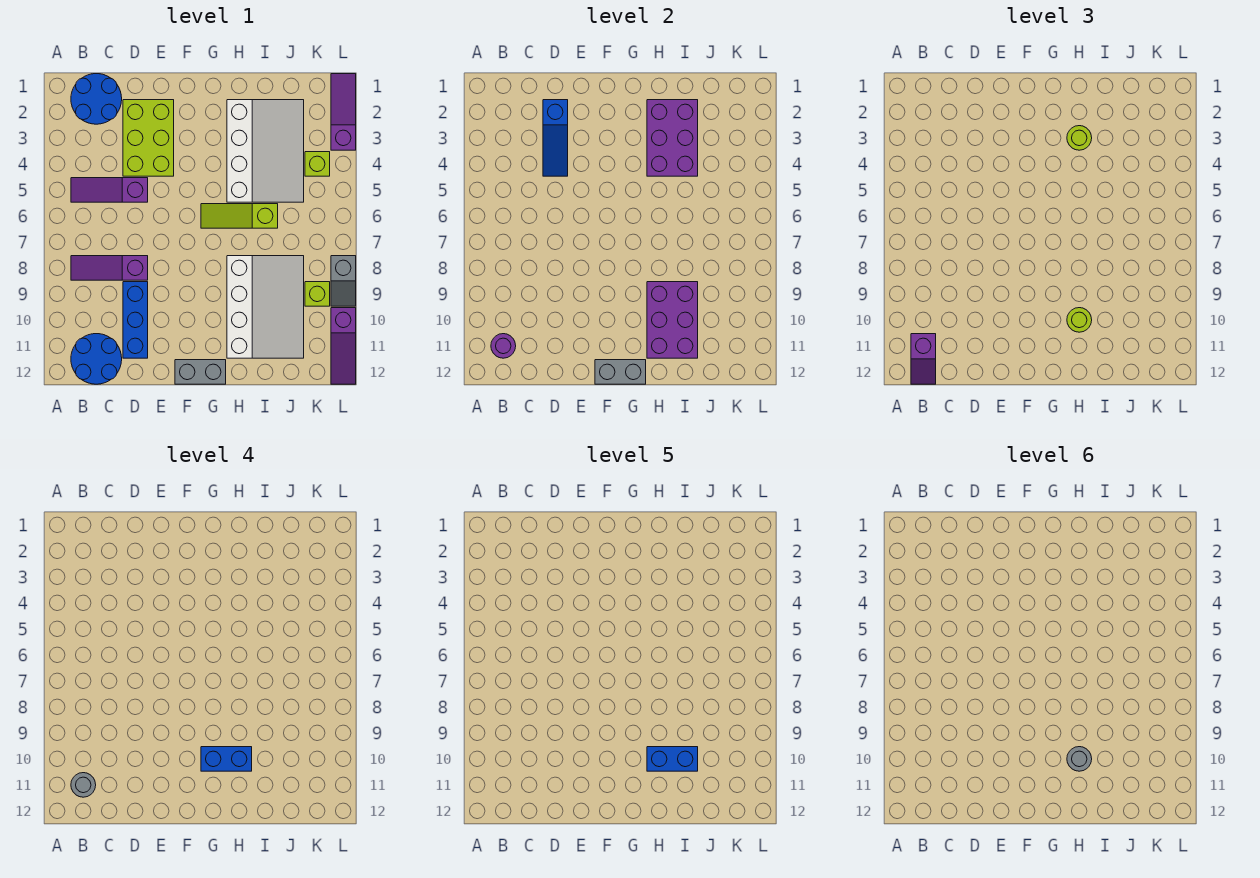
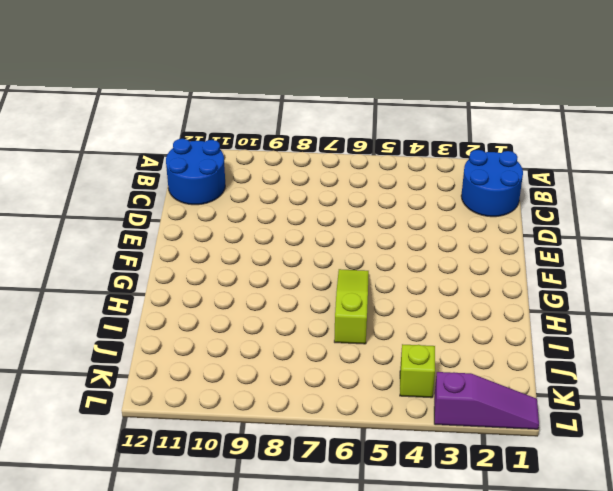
none -> purple 1x3 slope [71,178,148,202]
none -> purple 1x3 slope [71,256,148,280]
none -> lime 2x3 brick [123,100,174,176]

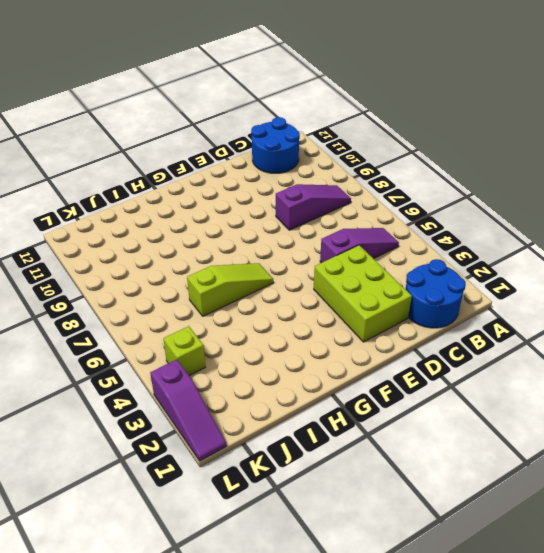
none -> blue 1x3 brick [123,282,148,358]
none -> grey 1x2 brick [175,360,226,384]
none -> white 3x4 slope [227,100,304,202]

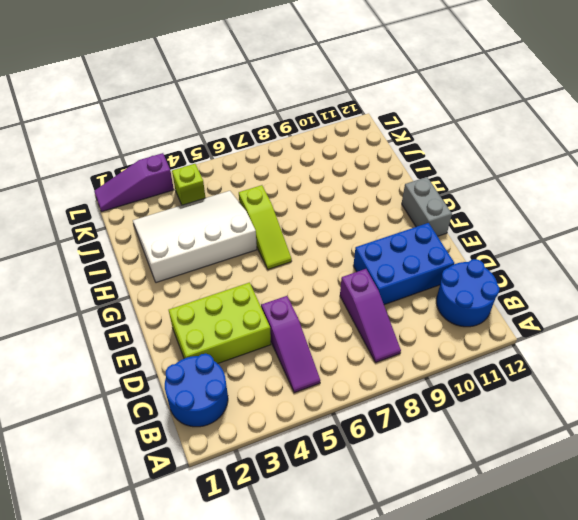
blue 2x3 brick [353,223,454,305] -> blue 1x3 brick [123,282,148,358]
none -> white 3x4 slope [227,256,304,358]
none -> lime 1x1 brick [305,282,330,306]
none -> grey 1x2 slope [331,256,356,306]

